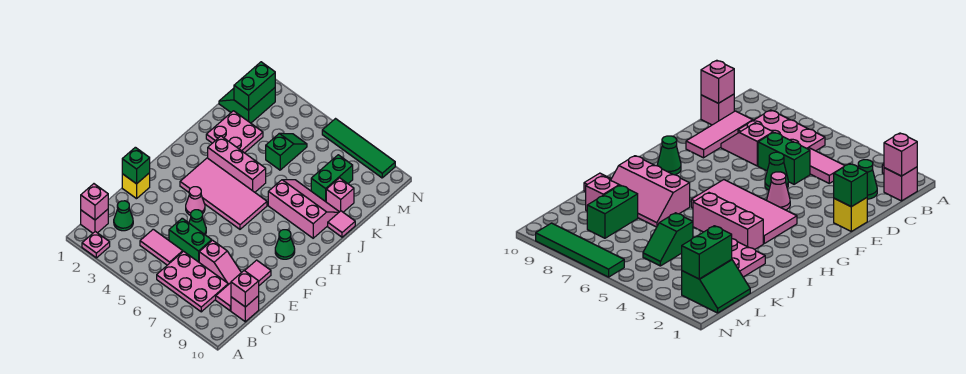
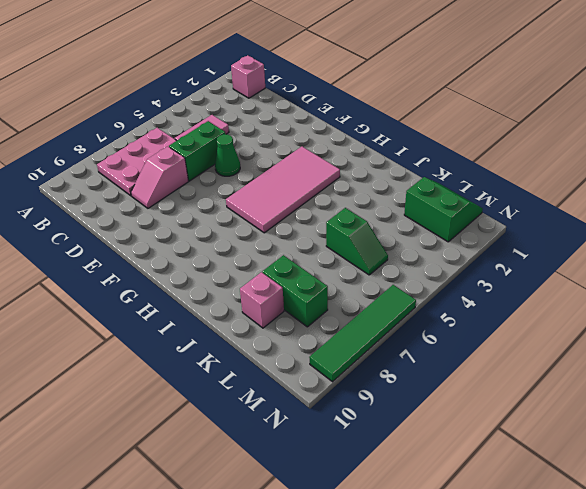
none -> pink 1x1 plate [82,232,110,258]
none -> green 1x1 cone [114,201,133,231]
none -> pink 1x3 tile [216,260,271,311]

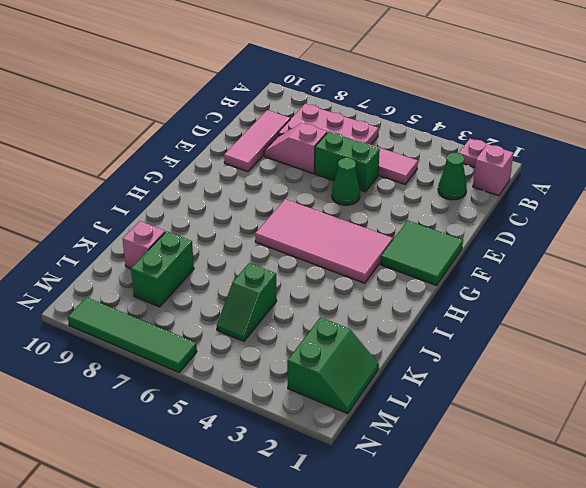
green 2x2 tile [380,221,463,285] -> none
none -> pink 1x1 brick [231,296,259,322]
none -> yellow 1x1 brick [122,173,150,199]
none -> pink 1x1 cone [186,187,205,215]

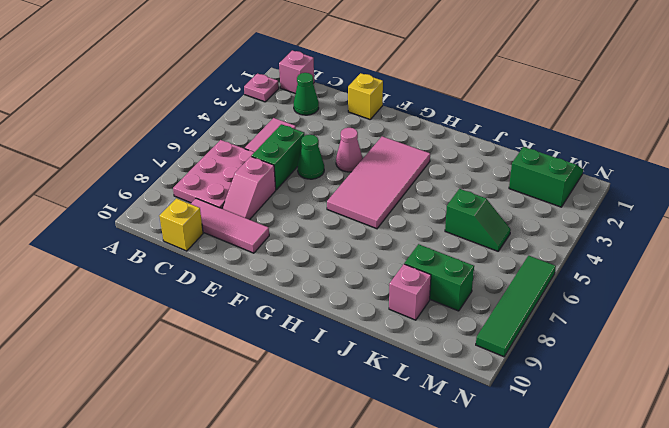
yellow 1x1 brick [160,199,203,251] -> pink 1x1 brick [231,296,259,322]
none -> green 1x1 cone [275,230,295,259]
none -> pink 1x3 brick [208,136,266,192]
none -> pink 2x3 slope [268,180,339,238]

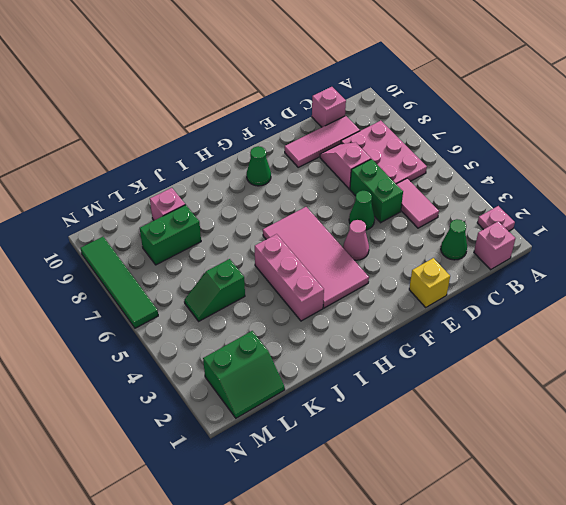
none -> pink 2x3 slope [268,180,339,238]
none -> pink 2x2 plate [206,111,263,153]
none -> pink 1x1 tile [328,211,355,237]

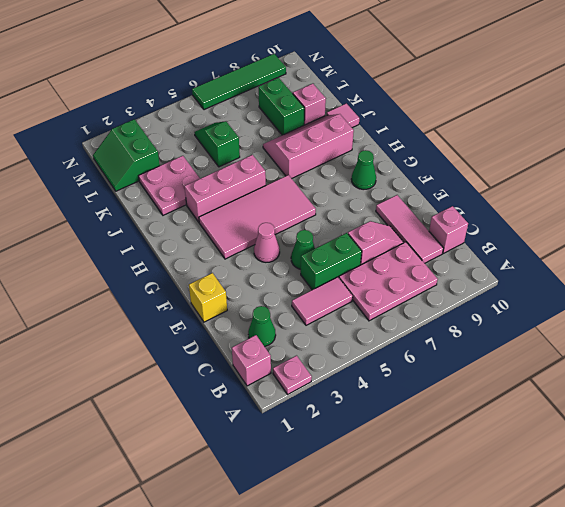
none -> pink 1x1 brick [81,184,108,220]
none -> pink 1x1 brick [231,271,259,307]
none -> green 1x1 brick [122,147,150,184]

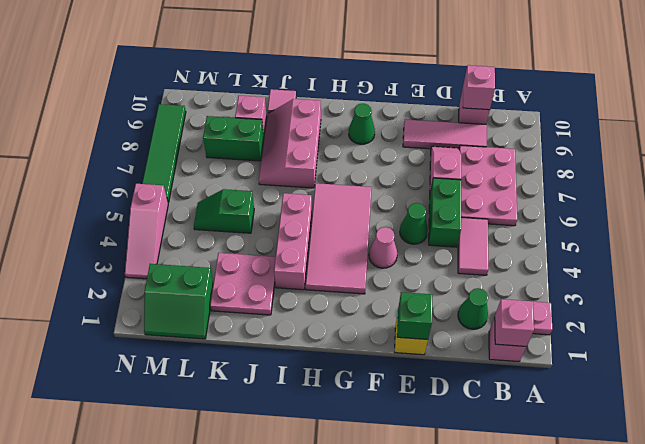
pink 1x3 slope [125,184,168,279] -> none
none -> green 1x2 brick [234,62,275,110]

